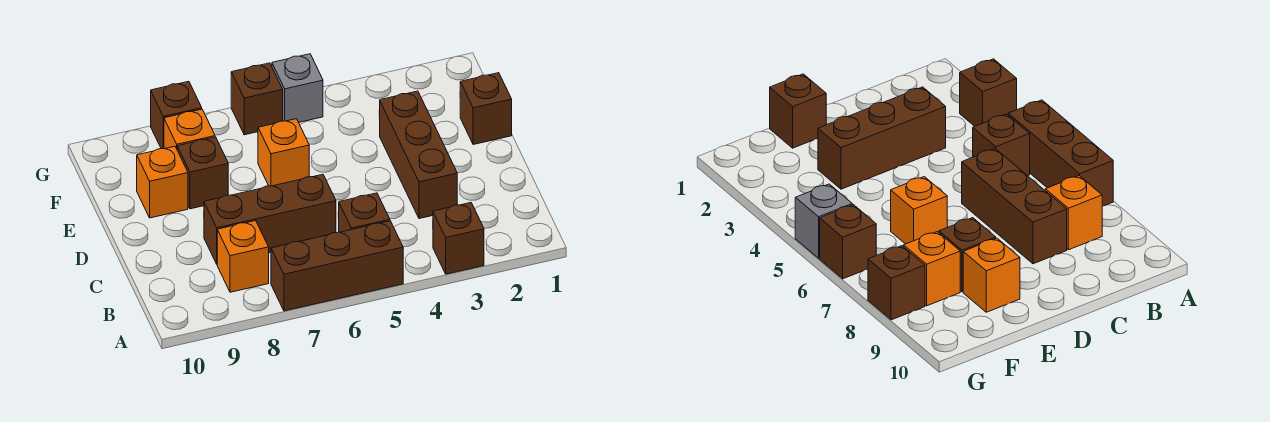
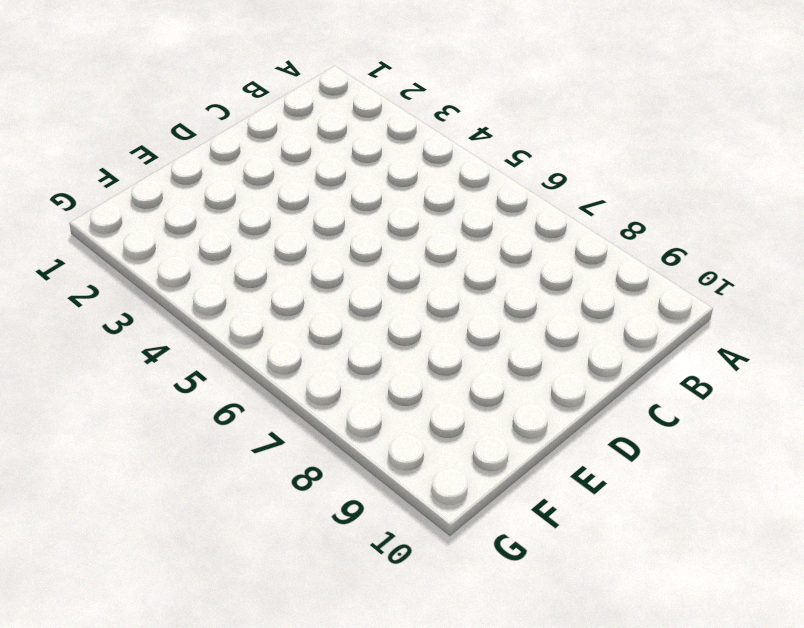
none -> brown 1x1 brick [433,203,484,274]
none -> brown 1x3 brick [271,221,403,311]
none -> brown 1x1 brick [338,193,390,232]

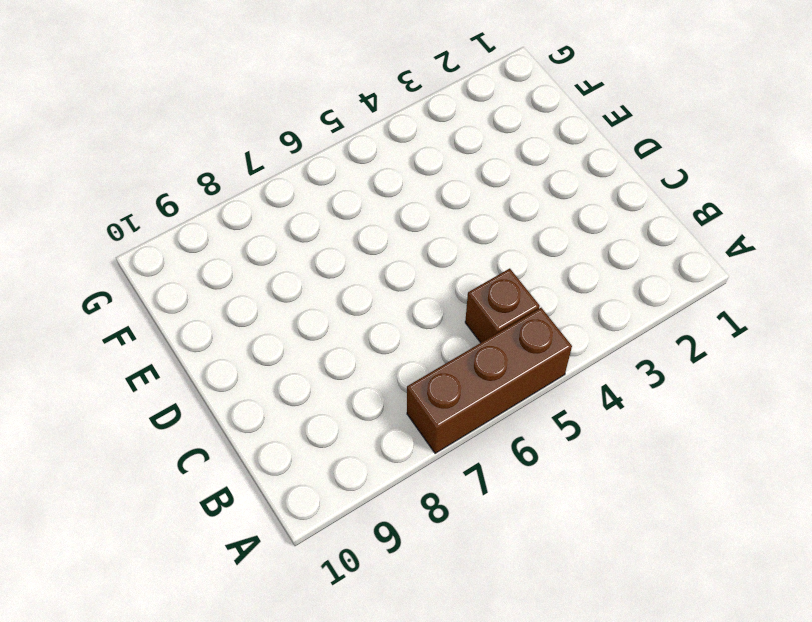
none -> brown 1x1 brick [433,203,484,274]
none -> orange 1x1 brick [217,221,269,292]
none -> brown 1x3 brick [379,91,457,219]

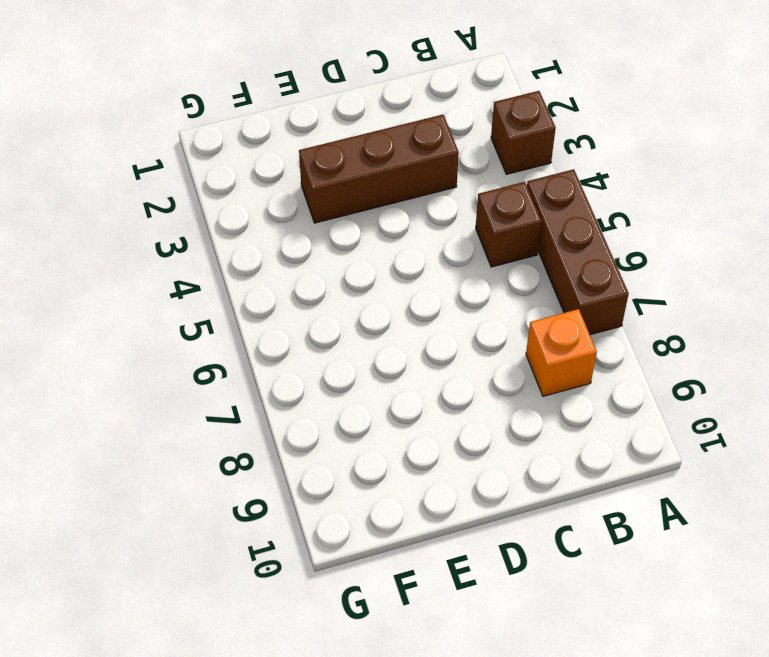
none -> brown 1x3 brick [204,174,336,264]
none -> brown 1x1 brick [460,73,512,145]
none -> orange 1x1 brick [258,119,309,186]

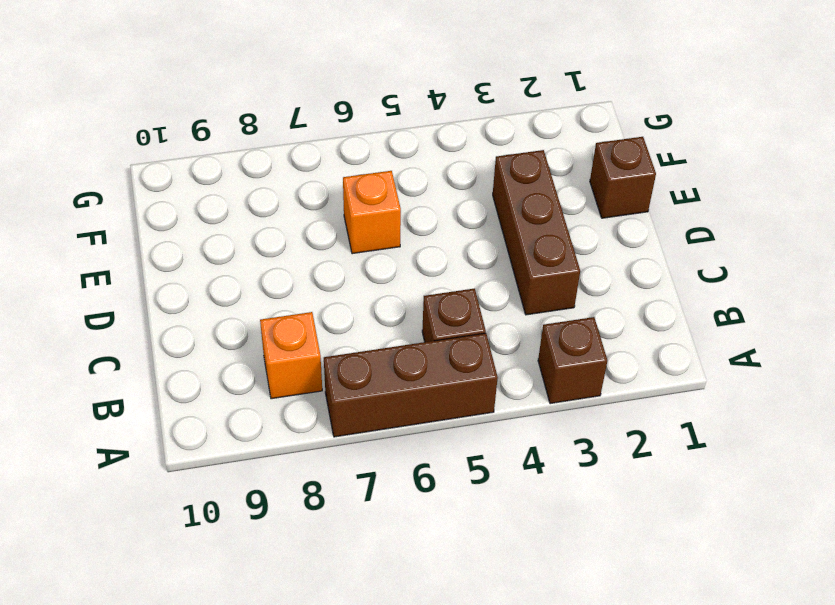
none -> brown 1x3 brick [204,174,336,264]
none -> brown 1x1 brick [177,137,228,209]
none -> orange 1x1 brick [137,146,188,218]

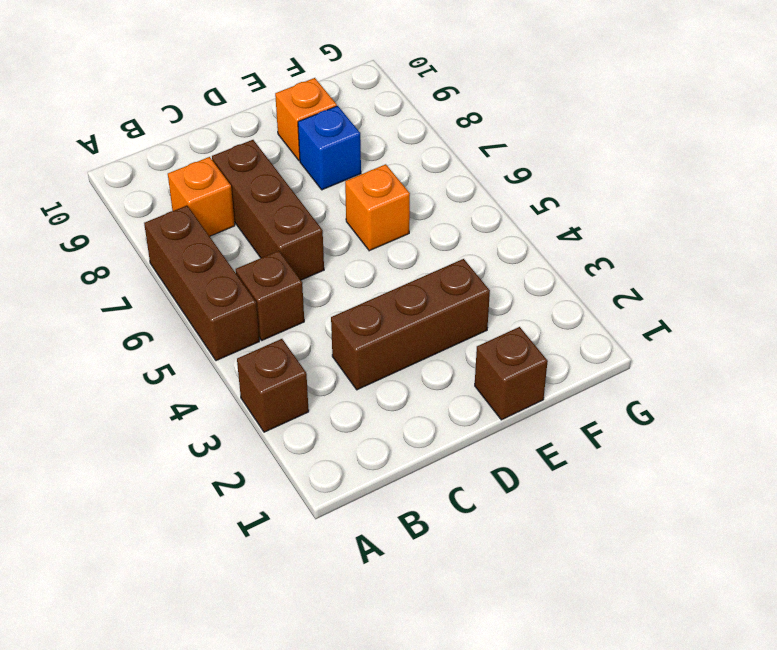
blue 1x1 brick [298,106,361,190] -> brown 1x1 brick [177,137,228,209]
none -> orange 1x1 brick [164,109,215,149]
none -> grey 1x1 brick [272,54,323,122]
none -> brown 1x1 brick [231,63,283,135]

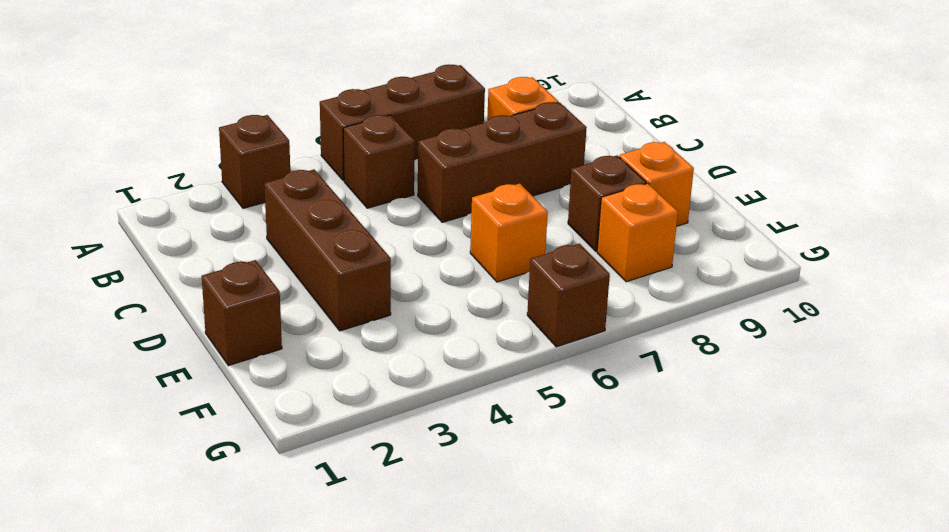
none -> grey 1x1 brick [272,54,323,122]
none -> brown 1x1 brick [151,81,202,149]

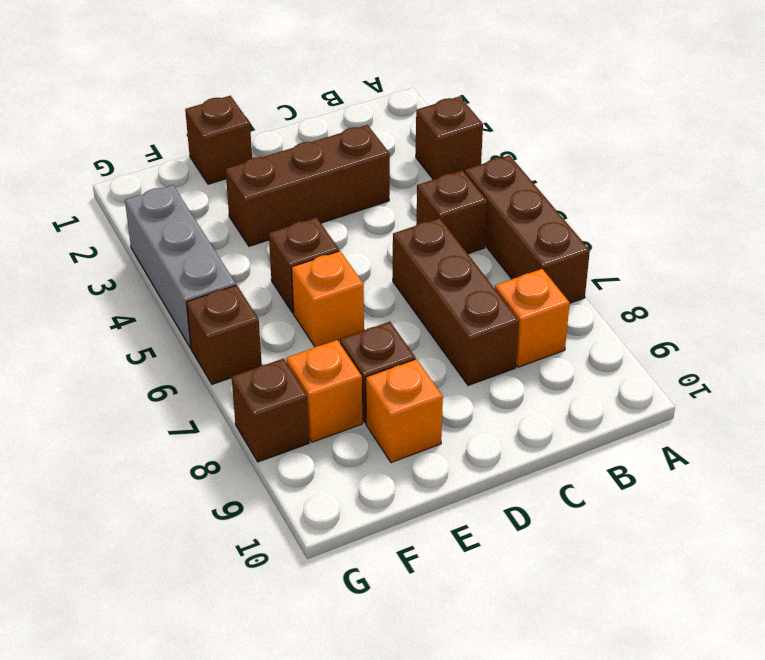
brown 1x1 brick [269,218,339,313] -> none
grey 1x3 brick [125,185,236,348] -> grey 1x1 brick [272,54,323,122]

